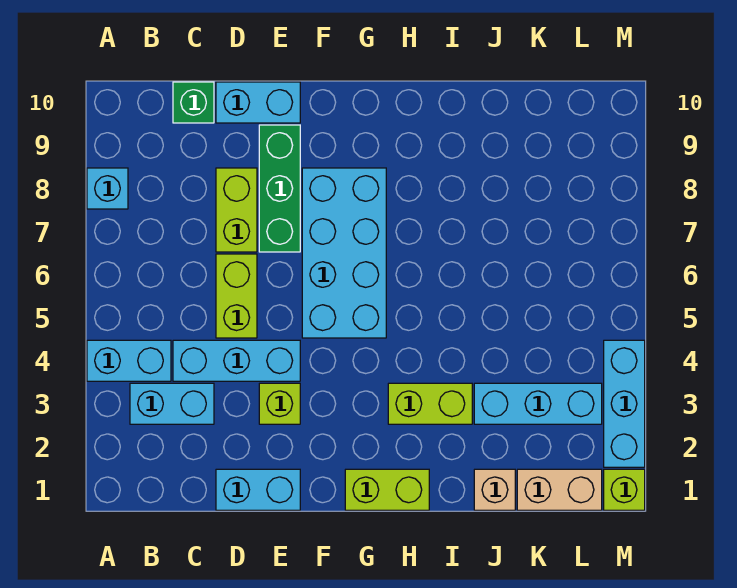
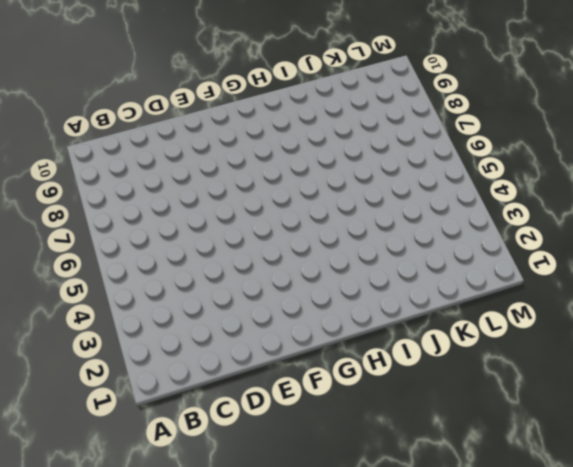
none -> cyan 1x2 brick [87,340,171,381]
none -> cyan 1x1 brick [87,168,128,209]
none -> cyan 1x2 brick [130,383,214,424]

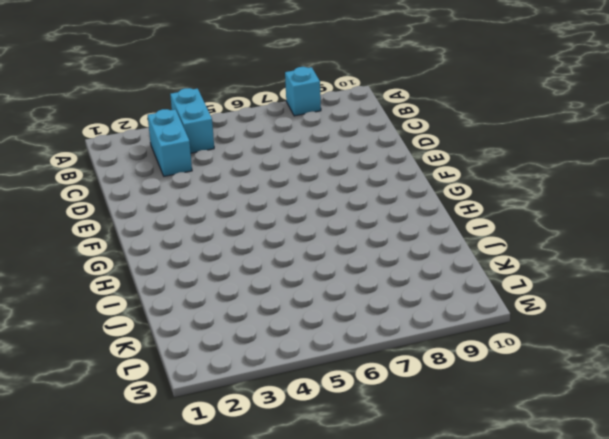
none -> cyan 1x3 brick [173,340,300,381]
none -> green 1x1 brick [173,82,214,123]
none -> cyan 1x2 brick [216,469,300,510]

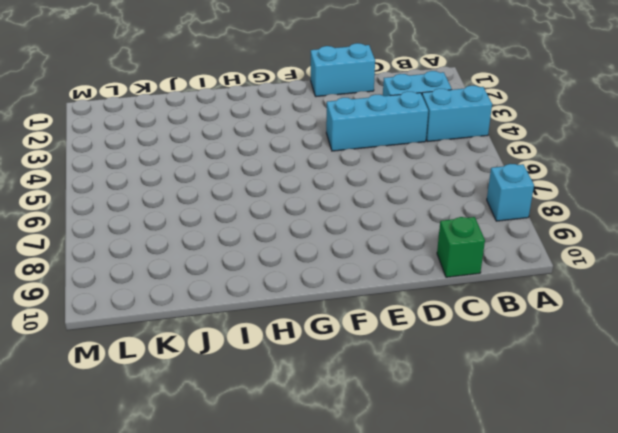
none -> lime 1x2 brick [216,254,257,338]
none -> lime 1x2 brick [216,168,257,252]
none -> cyan 1x2 brick [216,82,300,123]

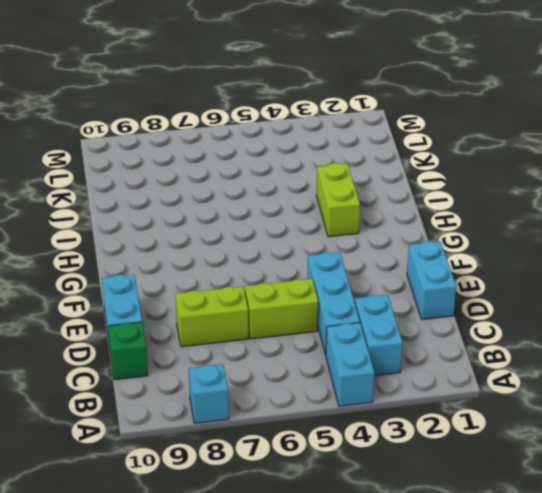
none -> lime 1x1 brick [259,383,300,424]
none -> green 1x3 brick [259,125,300,252]
none -> cyan 2x4 brick [302,168,386,338]

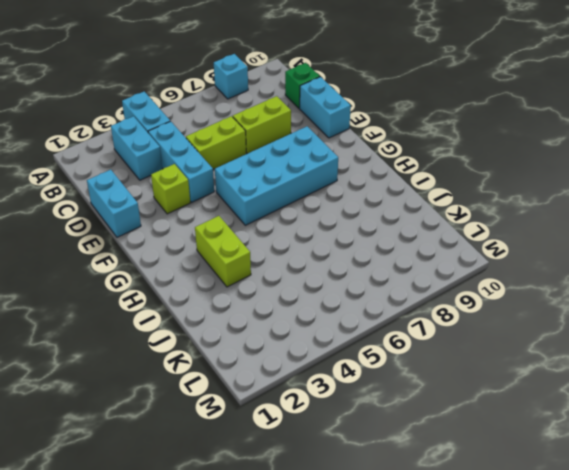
none -> green 1x3 brick [259,125,300,252]
none -> lime 1x2 brick [345,469,429,510]
none -> tan 1x1 brick [474,469,515,510]

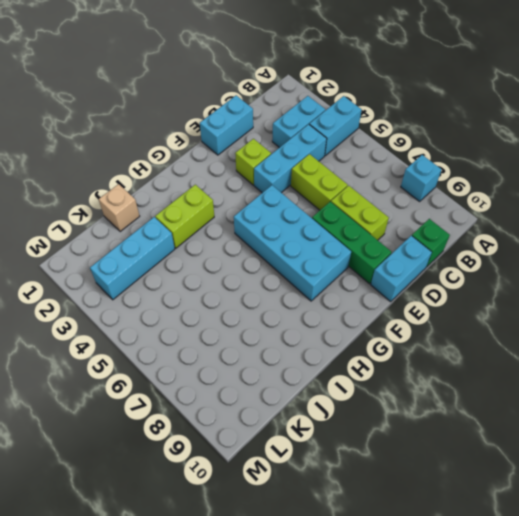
none -> lime 1x2 brick [345,469,429,510]
none -> tan 1x2 brick [517,469,602,510]
none -> lime 1x1 brick [604,469,645,510]

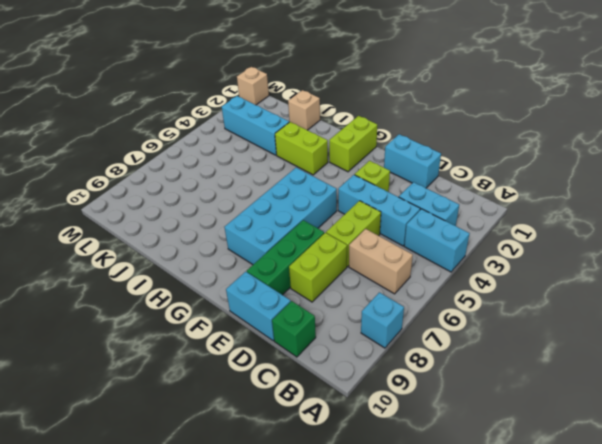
tan 1x2 brick [349,229,413,294] -> tan 1x2 brick moved to [517,469,602,510]
lime 1x2 brick [329,116,377,172] -> lime 1x2 brick turned to [345,469,429,510]
tan 1x1 brick [237,67,269,105] -> lime 1x1 brick [604,469,645,510]
none -> cyan 1x3 brick [604,340,645,467]

